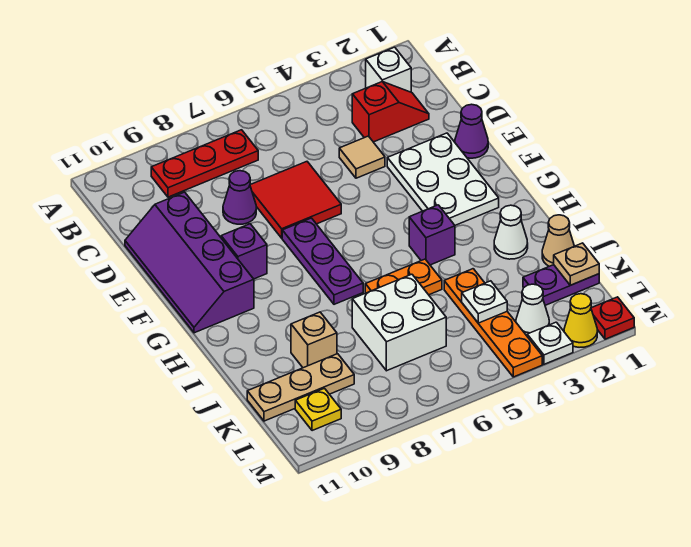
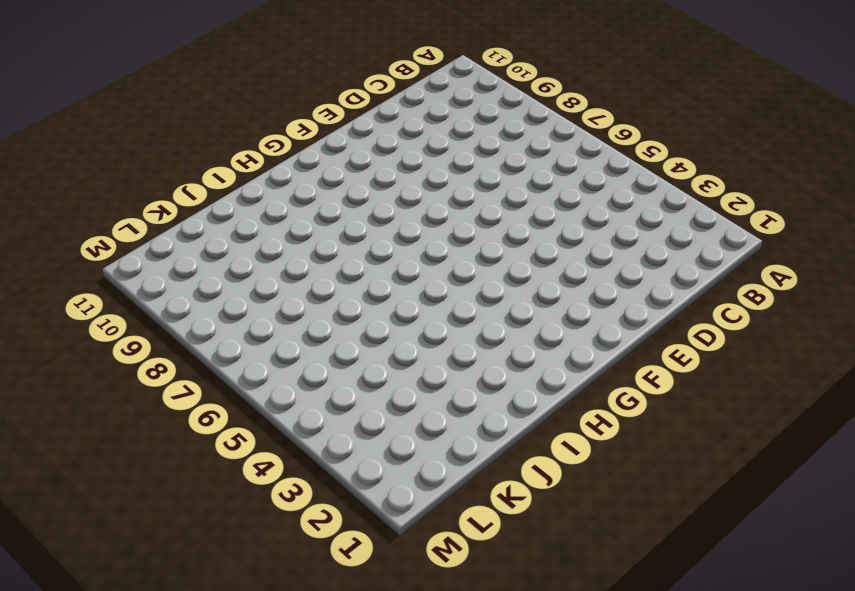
none -> white 1x1 brick [366,47,411,92]
none -> red 1x3 plate [151,130,258,197]
none -> red 1x2 slope [352,82,429,142]

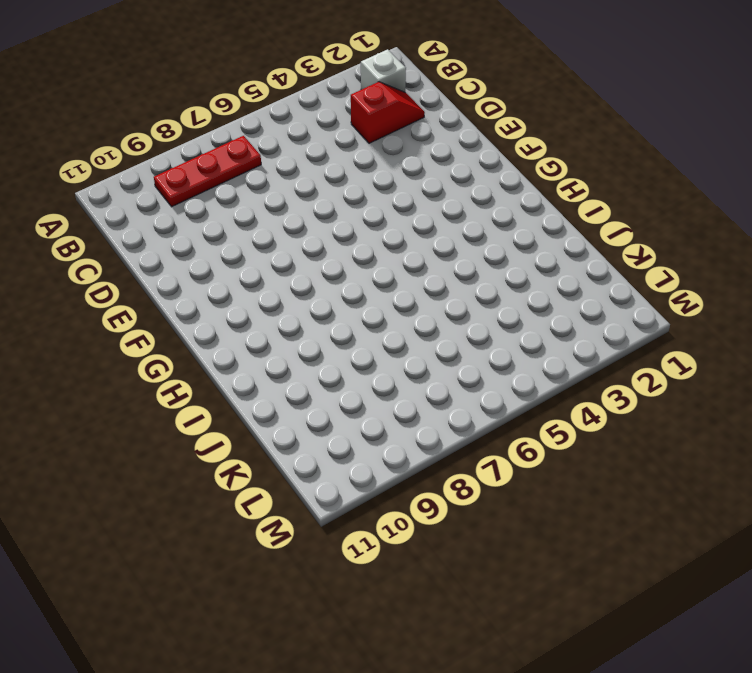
none -> tan 1x1 tile [339,136,385,178]
none -> red 2x2 tile [250,162,341,238]
none -> purple 1x1 cone [223,171,256,224]

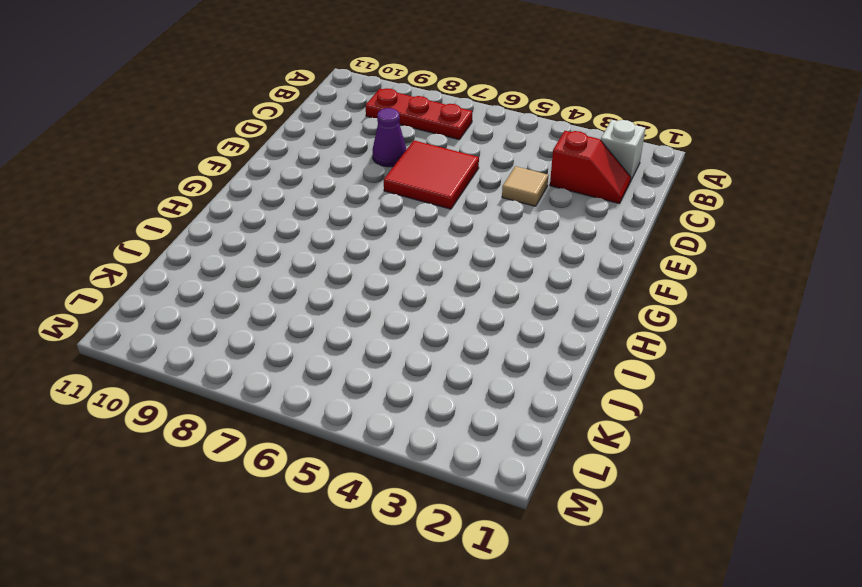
none -> purple 2x4 slope [125,192,254,333]
none -> purple 1x1 cone [455,104,488,158]
none -> white 2x3 plate [387,133,499,225]

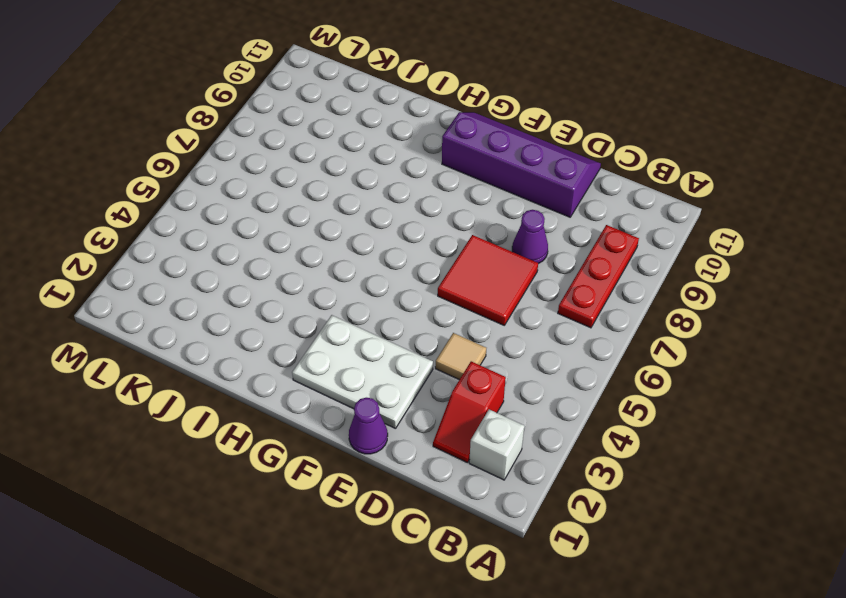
none -> purple 1x3 plate [282,218,363,304]
none -> purple 1x1 brick [221,224,267,279]
none -> purple 1x1 brick [409,205,455,265]

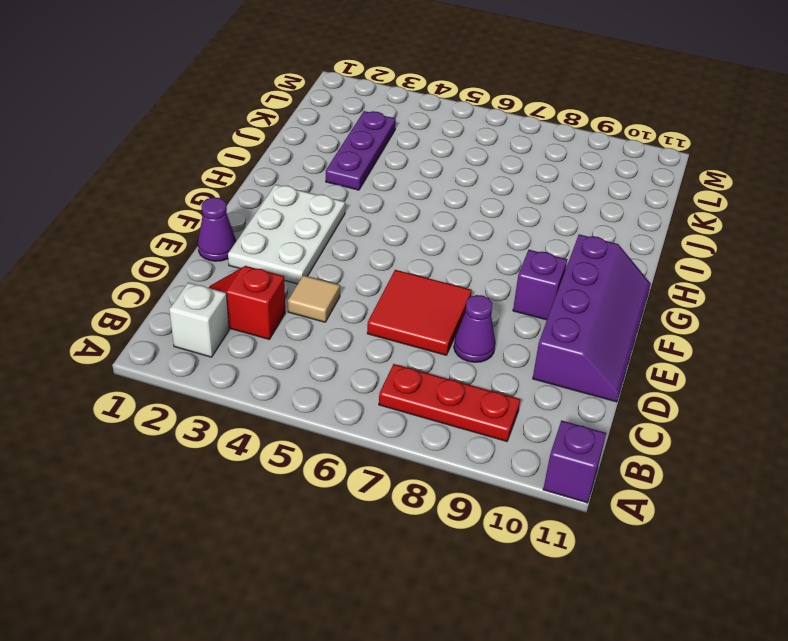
purple 1x1 brick [543,420,606,503] -> purple 1x1 brick moved to [409,205,455,265]
purple 1x3 plate [326,111,396,190] -> purple 1x3 plate moved to [282,218,363,304]
none -> white 1x1 cone [494,205,528,259]
none -> orange 1x2 plate [365,259,442,295]
none -> tan 1x1 cone [542,215,574,266]

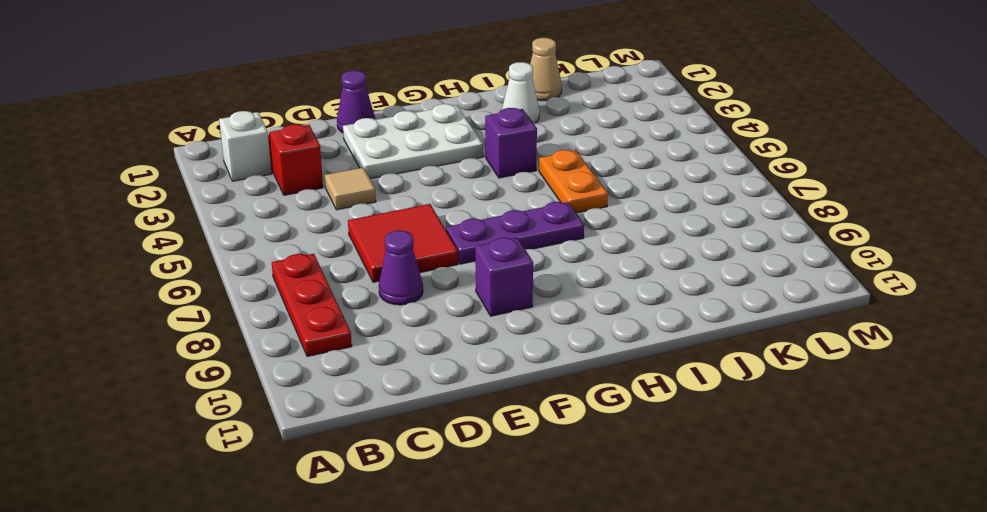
none -> purple 2x4 slope [125,192,254,333]
none -> orange 1x4 plate [444,269,542,377]
none -> white 2x2 brick [352,274,446,371]

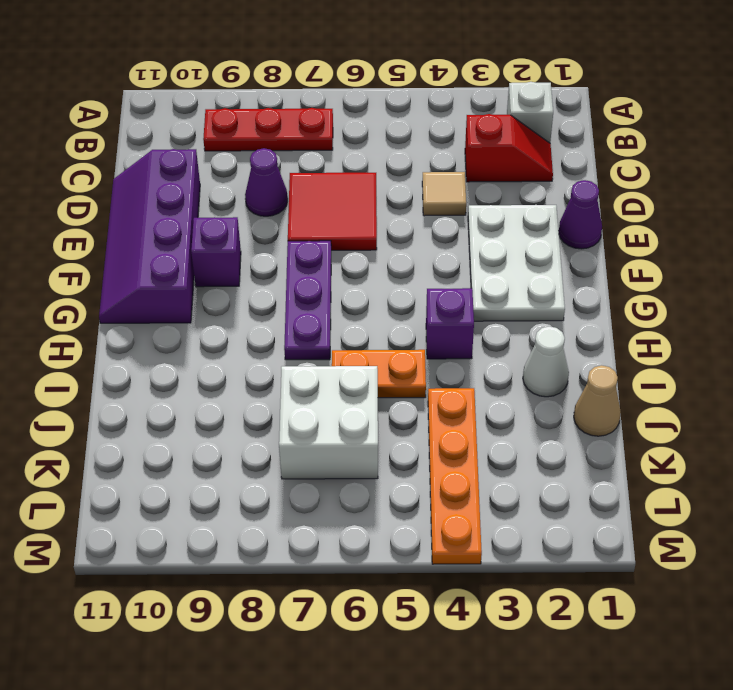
none -> tan 1x1 brick [291,312,337,368]
none -> purple 1x2 plate [523,265,599,305]
none -> tan 1x3 plate [247,354,354,421]

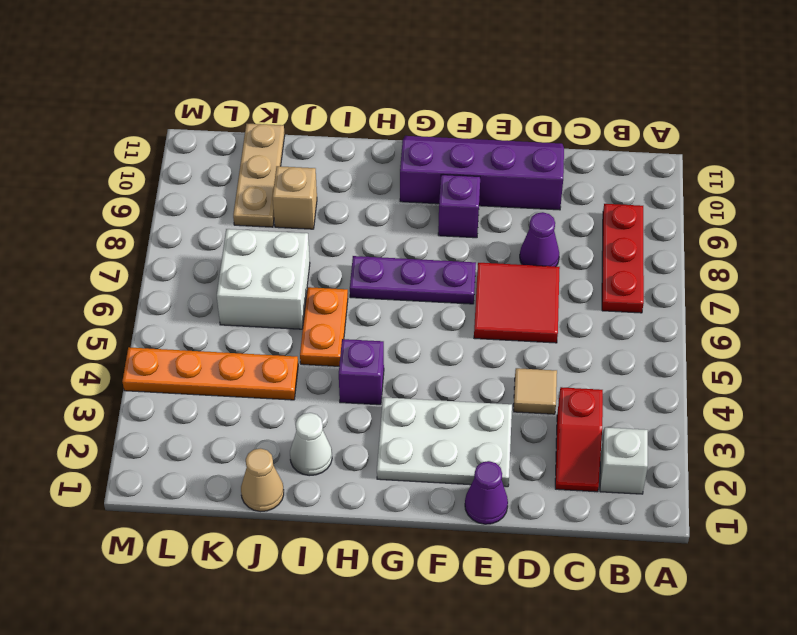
none -> purple 1x2 plate [523,265,599,305]
none -> white 1x1 cone [516,284,549,336]
none -> yellow 1x1 plate [295,388,341,431]

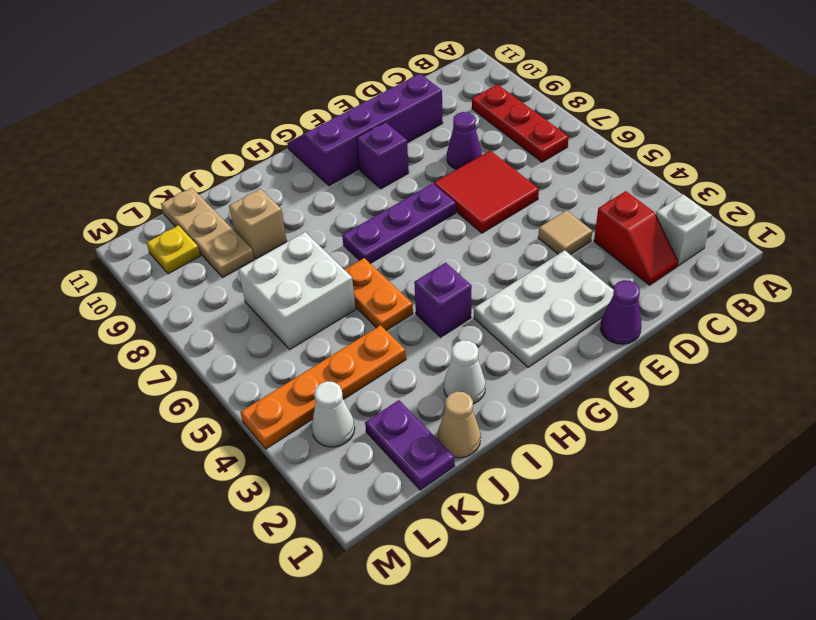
none -> red 1x1 plate [591,297,634,339]
none -> yellow 1x1 cone [564,294,597,347]
none -> white 1x1 plate [527,322,573,364]

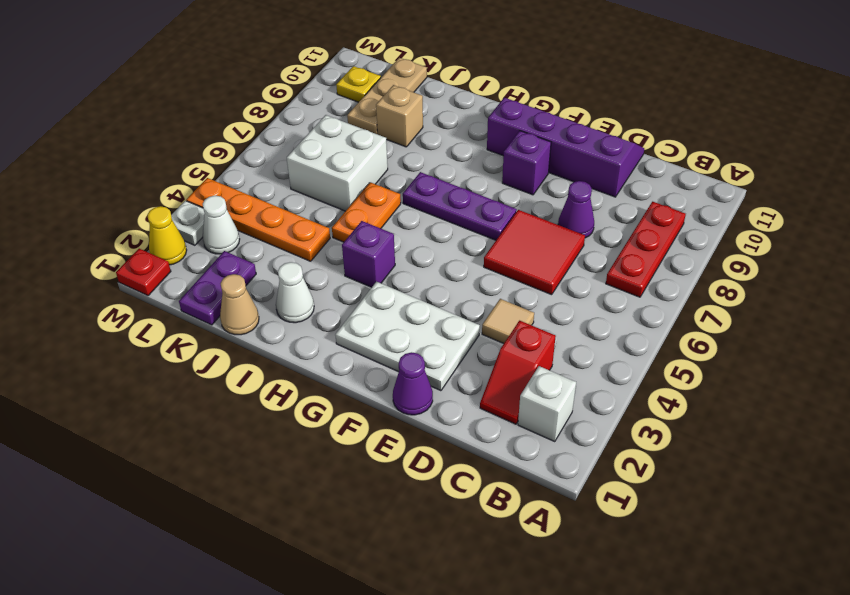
none -> tan 1x1 plate [554,243,599,285]
none -> white 1x1 plate [462,281,507,323]

